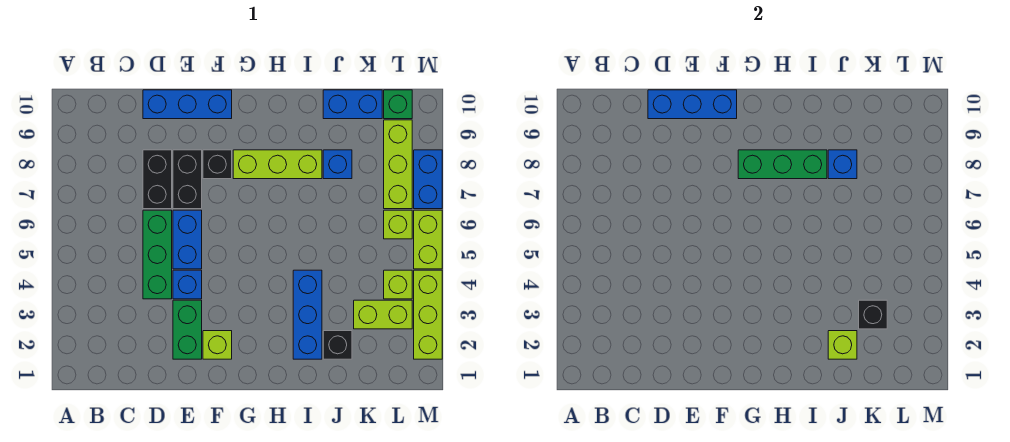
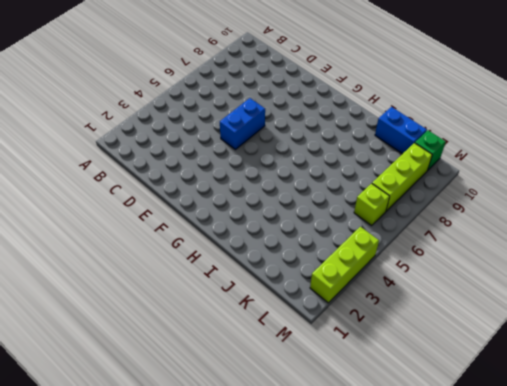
none -> green 1x3 brick [143,210,172,299]
none -> black 1x2 brick [143,150,172,209]
none -> blue 1x3 brick [143,90,232,119]

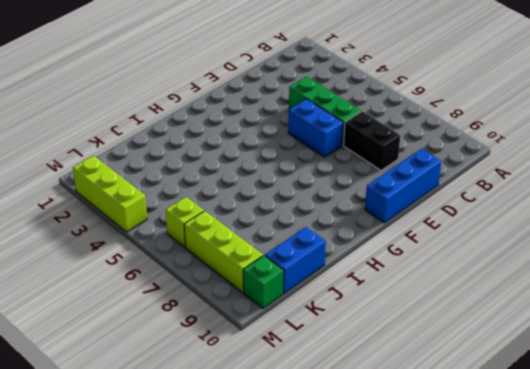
none -> green 1x2 brick [173,300,202,359]
none -> blue 1x1 brick [173,270,202,299]
none -> black 1x2 brick [173,150,202,209]

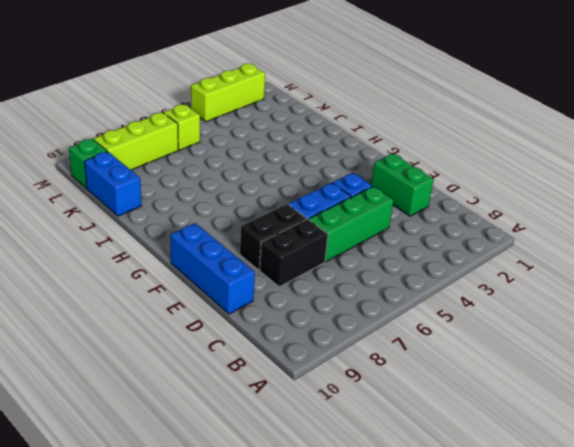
green 1x2 brick [371,154,434,216] -> green 1x2 brick turned to [173,300,202,359]
none -> lime 1x1 brick [203,331,232,359]
none -> black 1x1 brick [203,150,232,179]
none -> lime 1x3 brick [233,150,322,179]

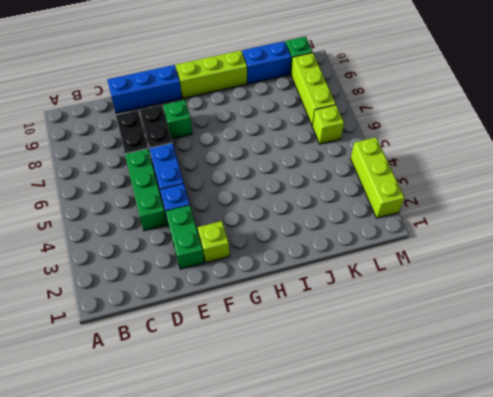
green 1x1 brick [163,100,193,139] -> black 1x1 brick [203,150,232,179]
lime 1x3 brick [176,51,247,98] -> lime 1x3 brick moved to [233,150,322,179]
none -> blue 1x3 brick [293,270,322,359]
none -> black 1x1 brick [323,331,352,359]
none -> blue 1x1 brick [323,150,352,179]

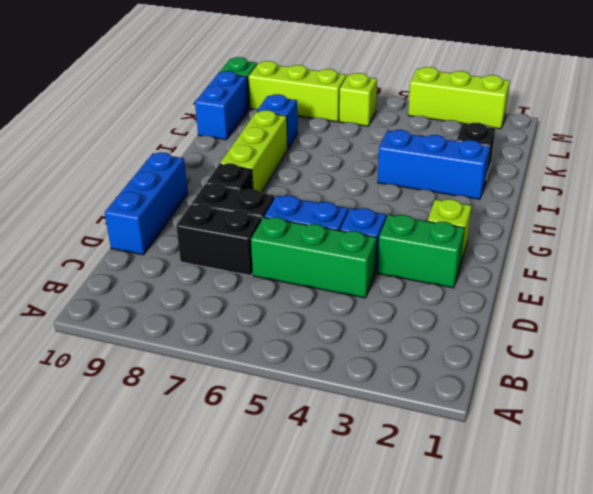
none -> lime 1x2 brick [354,300,412,329]
none -> lime 1x1 brick [384,270,412,299]
none -> lime 1x2 brick [414,210,442,269]

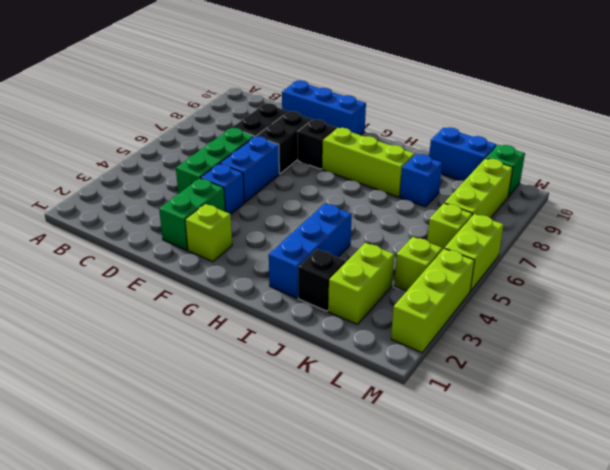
lime 1x2 brick [328,243,394,325] -> lime 1x2 brick turned to [354,300,412,329]
none -> blue 1x2 brick [414,150,442,209]
none -> blue 1x3 brick [648,90,737,119]
none -> green 1x3 brick [738,150,827,179]

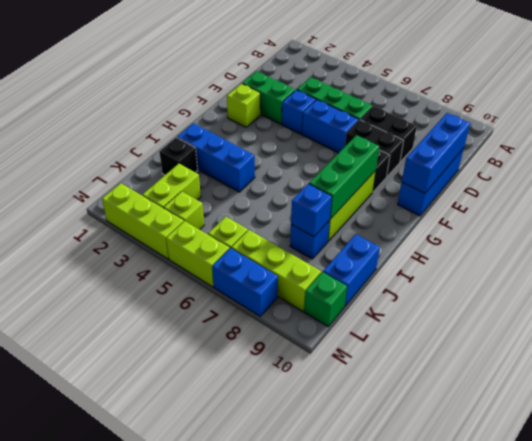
none -> lime 1x1 brick [828,331,857,359]
none -> black 1x1 brick [859,300,887,329]

